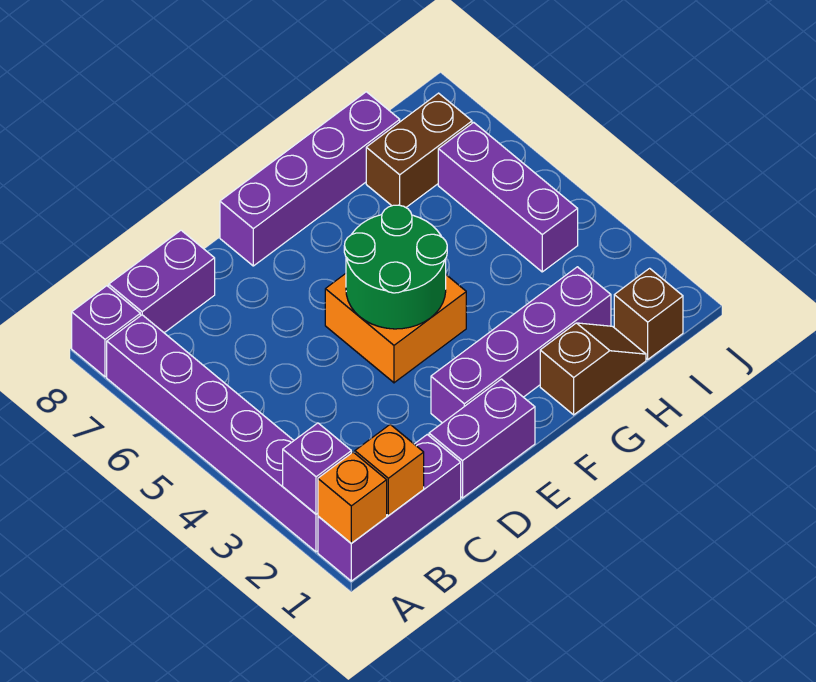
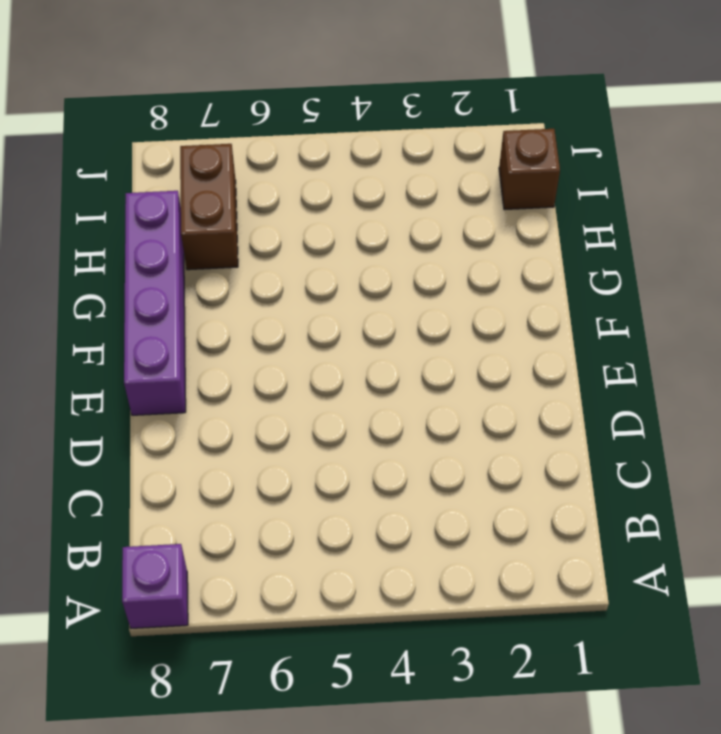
none -> purple 1x3 brick [318,435,461,581]
none -> purple 1x6 brick [107,315,318,552]
none -> purple 1x2 brick [109,230,215,333]

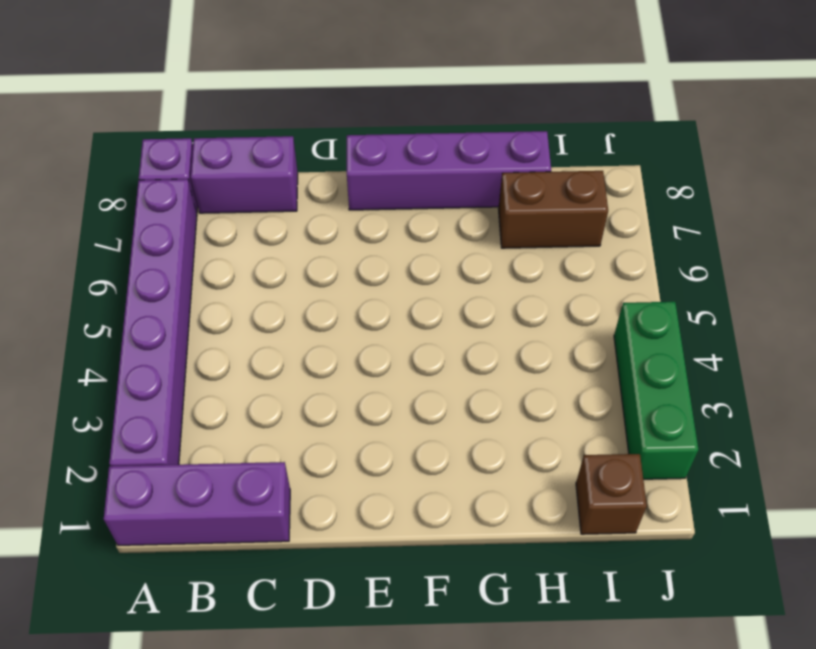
green 1x3 brick [614,302,699,479] -> none
none -> purple 1x2 brick [429,379,535,498]
none -> purple 1x4 brick [431,267,611,423]
none -> orange 2x2 brick [325,274,466,383]

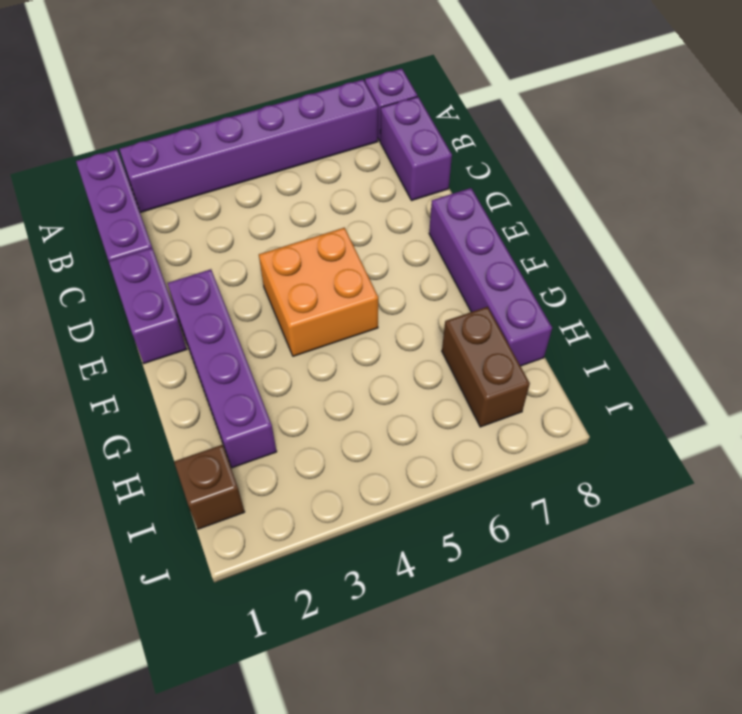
none -> brown 1x2 slope [540,323,646,415]
none -> purple 1x3 brick [438,122,578,272]
none -> orange 1x1 brick [318,452,387,543]

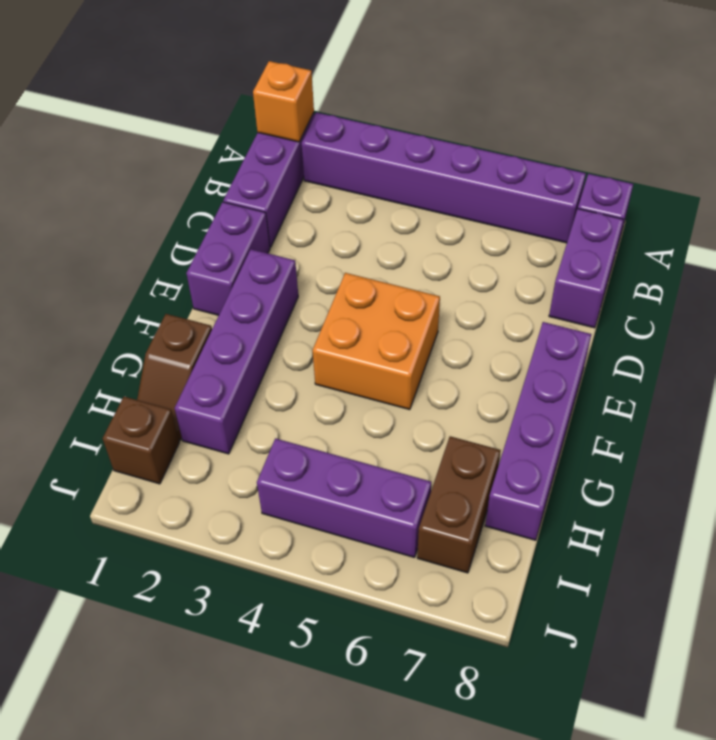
none -> purple 1x1 brick [283,423,351,514]
none -> orange 1x1 brick [355,425,424,515]
none -> green 2x2 round brick [344,205,447,329]

